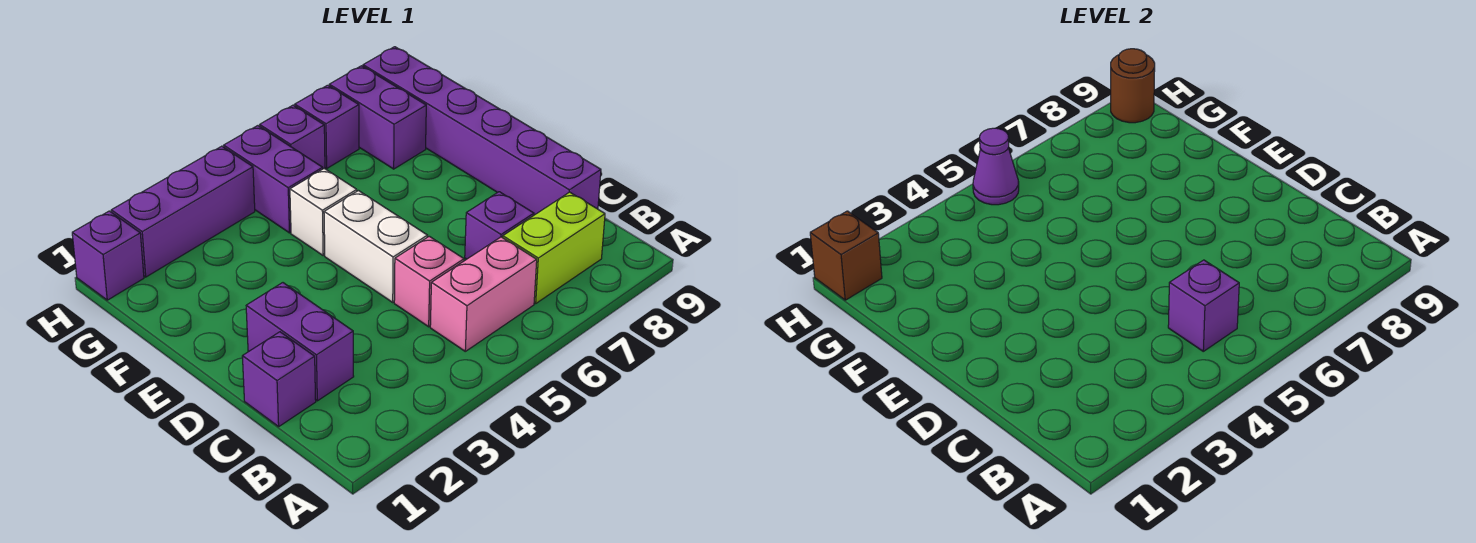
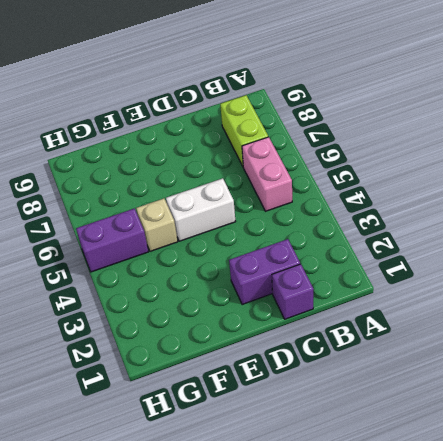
tan 1x1 brick [136,198,178,251] -> white 1x1 brick [290,169,357,255]
none -> pink 1x1 brick [394,236,464,327]
none -> purple 1x1 brick [465,192,534,259]
none -> purple 1x6 brick [363,47,601,215]

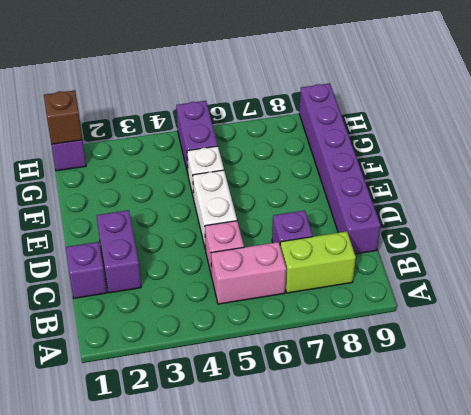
none -> purple 1x2 brick [329,66,426,169]
none -> purple 1x3 brick [111,146,255,277]
none -> purple 1x1 brick [260,105,325,169]

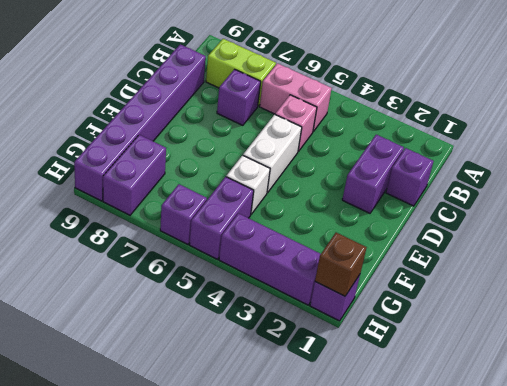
none -> purple 1x1 brick [295,85,359,168]
none -> purple 1x1 brick [1168,260,1239,351]
none -> purple 1x1 cone [973,128,1019,205]

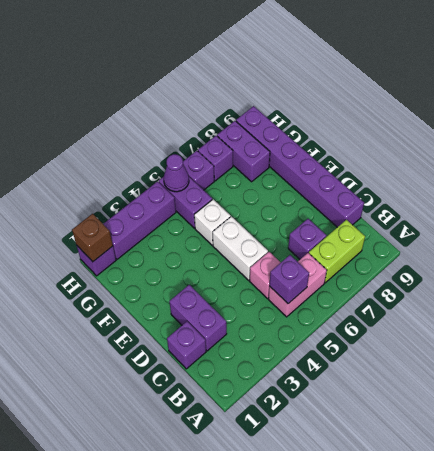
none -> brown 1x1 round brick [1111,49,1155,123]

